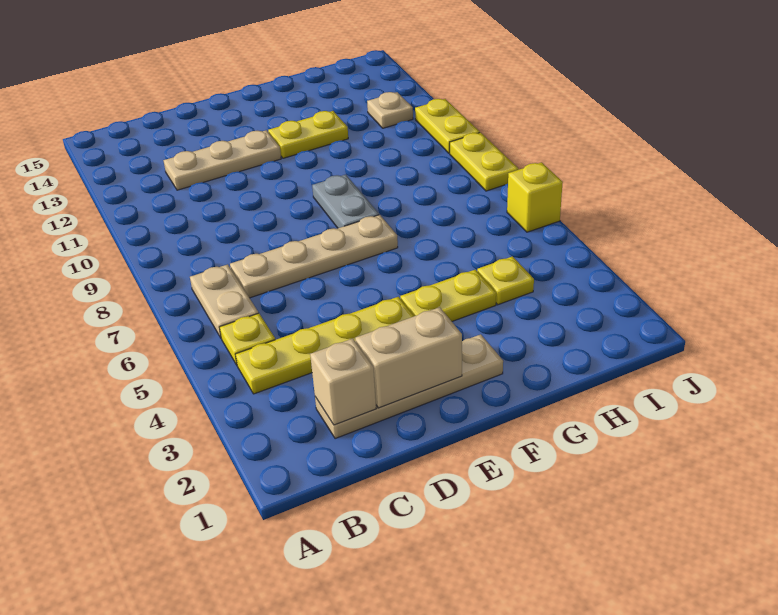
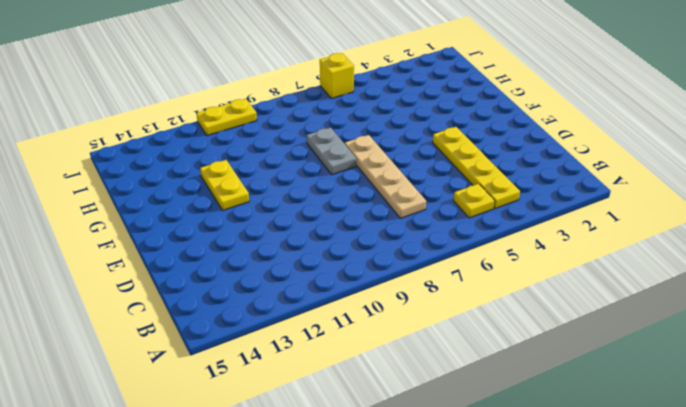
grey 1x2 plate [307,127,356,175] -> grey 1x2 plate turned to [312,175,379,228]
none -> tan 1x2 plate [190,264,258,338]
none -> tan 1x4 plate [315,334,503,439]
none -> tan 1x3 plate [164,130,281,190]

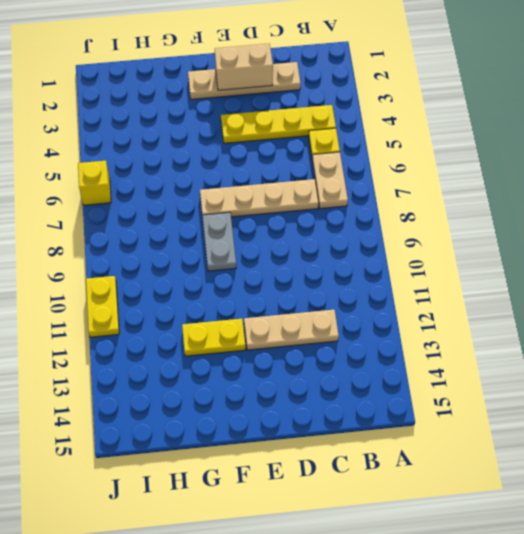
none -> yellow 1x2 plate [400,269,496,321]
none -> yellow 1x1 plate [477,256,534,305]
none -> tan 1x1 plate [367,92,413,128]

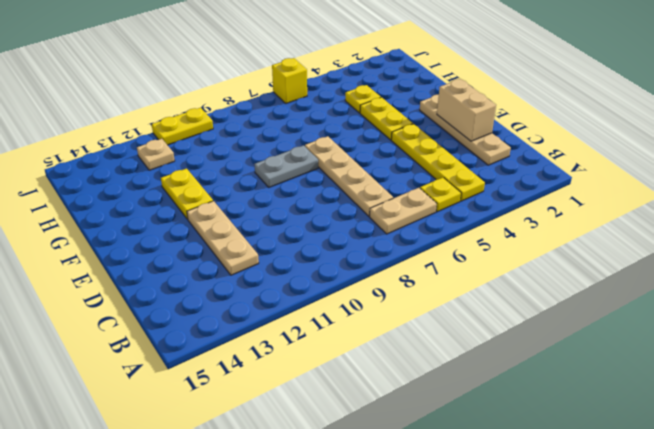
none -> yellow 1x2 plate [450,133,518,191]
none -> tan 1x1 brick [310,338,376,425]

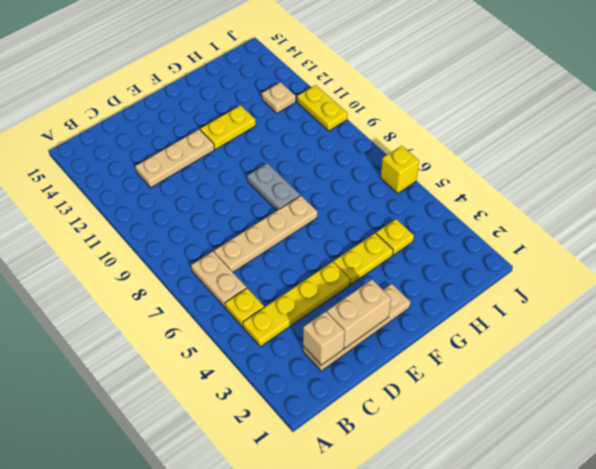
none -> yellow 1x2 plate [450,133,518,191]

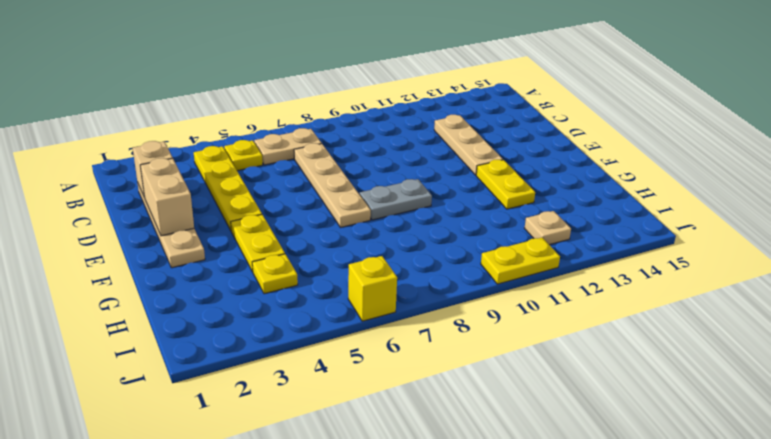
none -> yellow 1x2 plate [450,133,518,191]

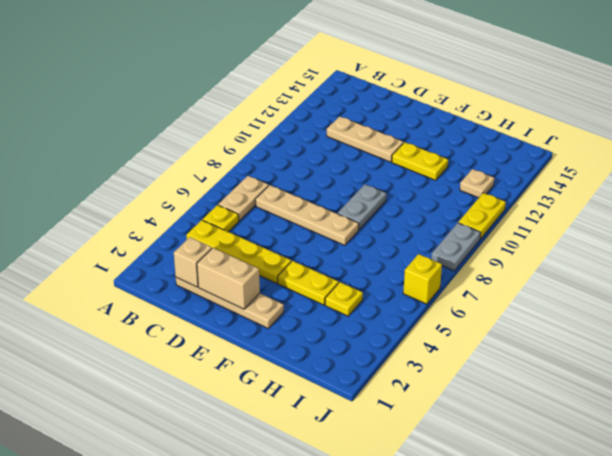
grey 1x2 plate [431,223,481,271] -> yellow 1x2 plate [450,133,518,191]

